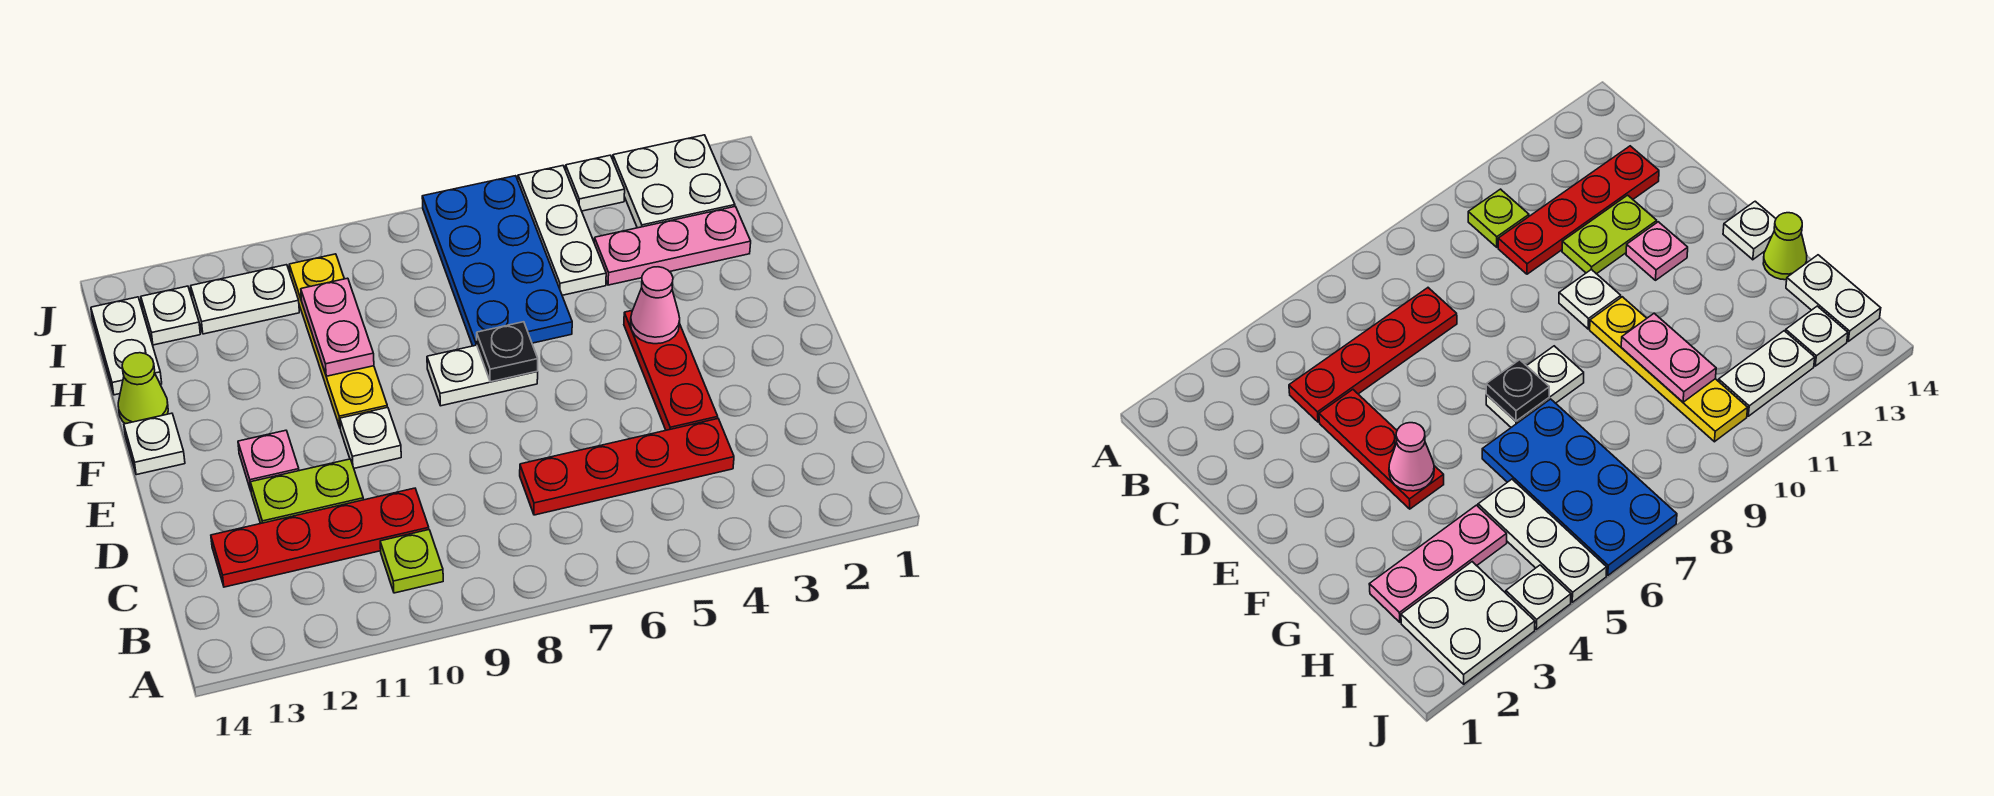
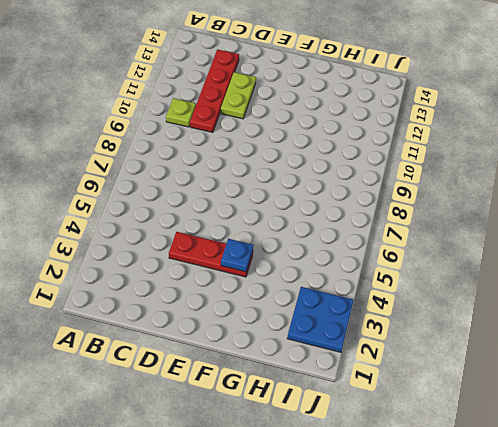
blue 1x1 plate [221,239,253,272] -> pink 1x1 cone [631,267,680,344]
blue 2x2 plate [287,287,354,352] -> white 2x2 plate [613,135,735,228]
none -> red 1x4 plate [520,419,734,515]
none -> white 1x1 plate [340,407,401,468]
none -> pink 1x1 plate [238,430,299,490]

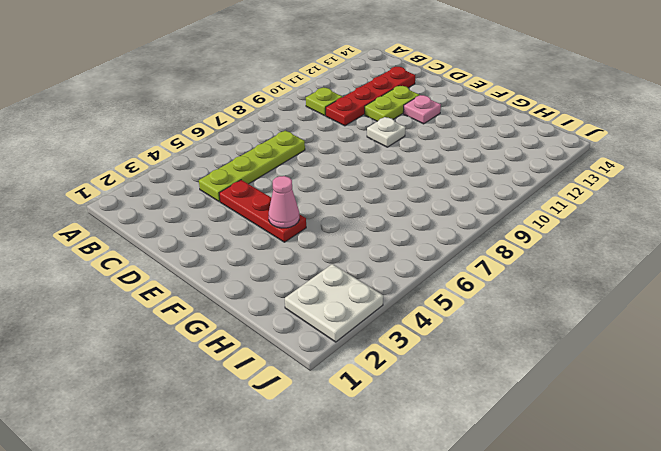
lime 1x4 plate [199,131,305,202] -> red 1x4 plate [520,419,734,515]
none -> white 1x2 plate [427,345,538,406]
none -> yellow 1x4 plate [289,254,387,427]
none -> white 1x1 plate [124,413,185,475]

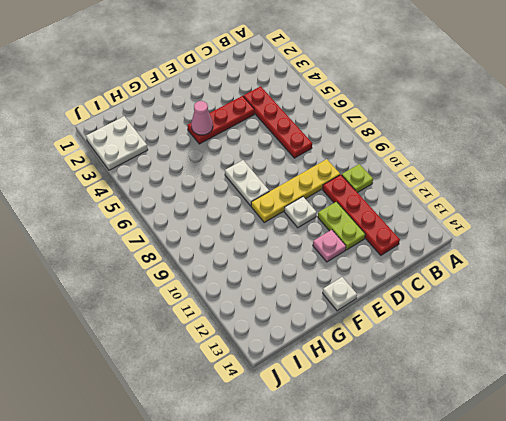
yellow 1x4 plate [251,159,340,222] -> yellow 1x4 plate moved to [289,254,387,427]
none -> blue 2x4 plate [422,176,572,346]
none -> lime 1x1 cone [118,353,168,424]
none -> pink 1x3 plate [594,206,751,285]

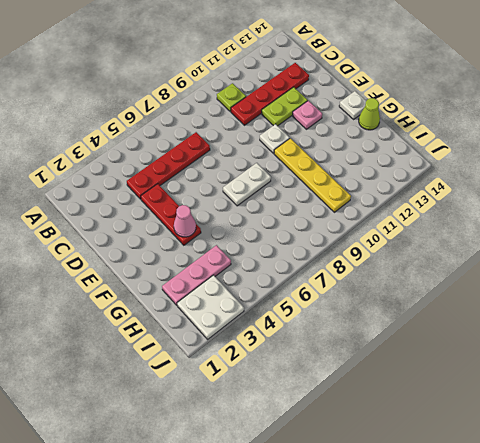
none -> blue 2x4 plate [422,176,572,346]
none -> white 1x3 plate [518,166,606,295]
none -> white 1x2 plate [91,297,162,395]

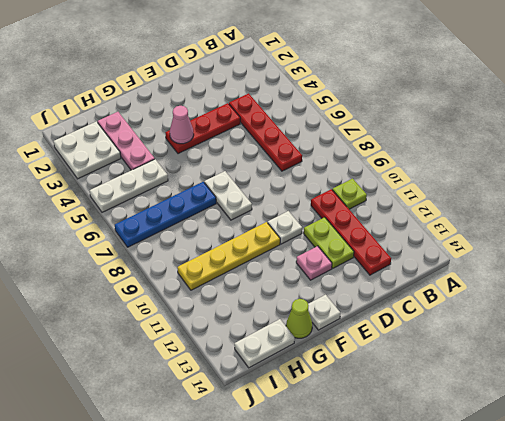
blue 1x4 plate [115,182,216,247] -> blue 2x4 plate [422,176,572,346]
none -> white 1x2 plate [191,265,299,334]
none -> white 1x1 plate [141,286,200,345]
none -> white 1x1 plate [566,155,625,211]

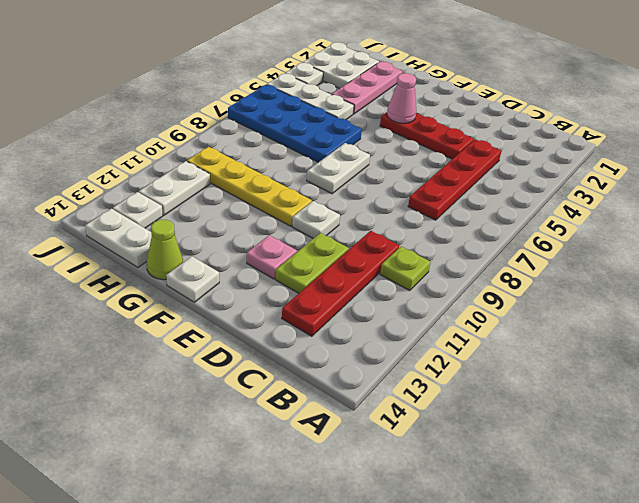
none -> black 1x1 plate [477,322,538,382]
none -> pink 1x2 plate [301,278,374,376]

